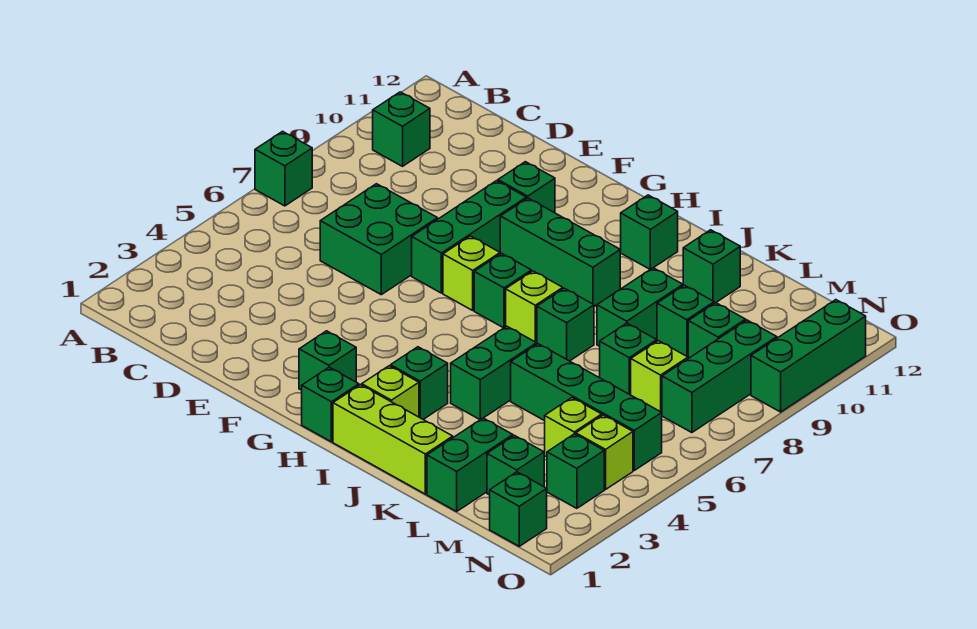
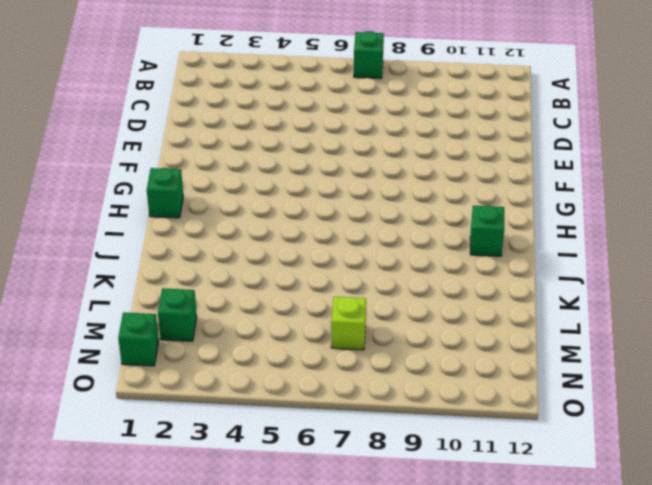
none -> green 1x1 brick [373,92,430,166]
none -> green 2x2 brick [320,184,438,295]
none -> green 1x3 brick [412,181,526,293]
none -> green 1x1 brick [498,162,555,213]

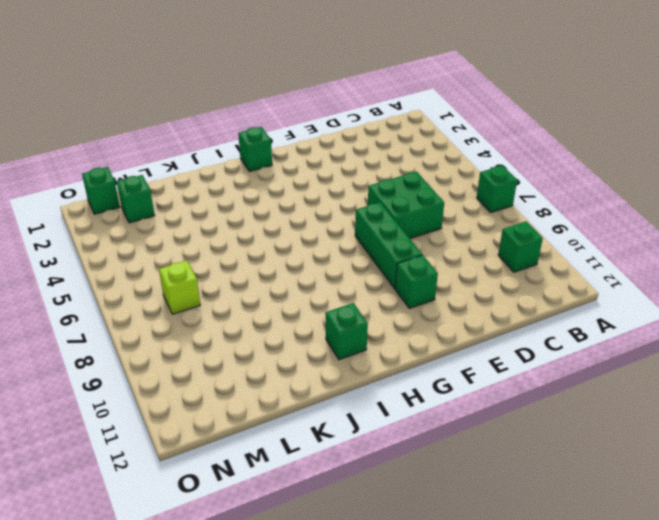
none -> green 1x1 brick [299,331,356,390]
none -> lime 1x1 brick [443,236,500,310]
none -> green 1x3 brick [500,198,620,307]
none -> green 1x1 brick [474,253,531,328]

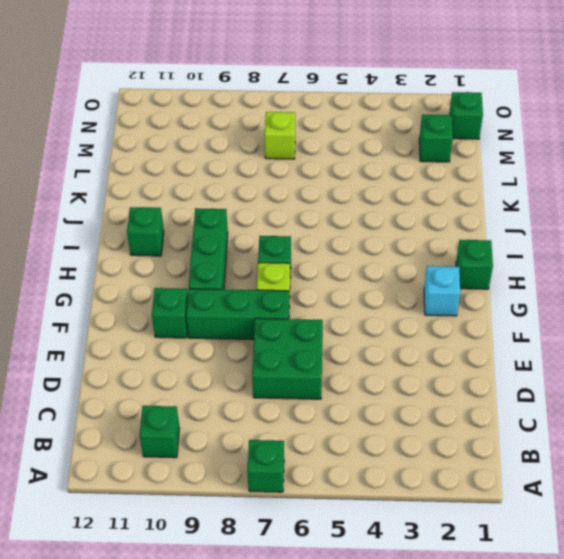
cyan 1x1 brick [424,266,460,316] -> green 1x1 brick [299,331,356,390]
none -> lime 1x3 brick [333,385,453,494]
none -> lime 1x1 brick [362,366,419,417]
none -> green 1x1 brick [391,347,448,420]
none -> lime 1x1 brick [506,271,563,343]

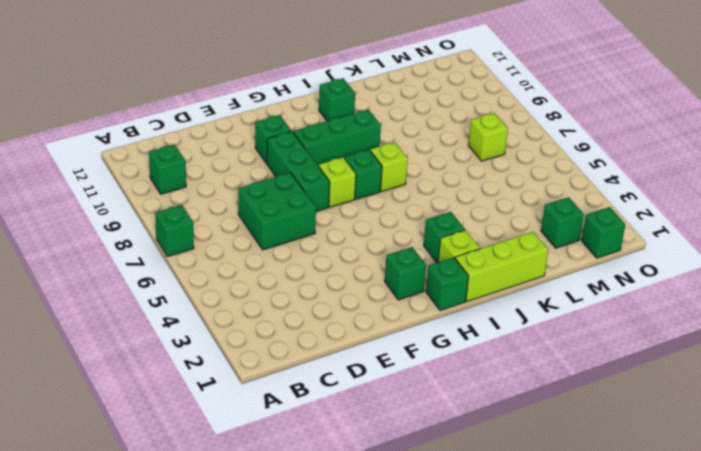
none -> green 1x2 brick [451,326,537,420]
none -> green 1x1 brick [537,288,594,361]
none -> green 1x4 brick [511,344,662,470]
none -> green 1x2 brick [597,268,683,346]

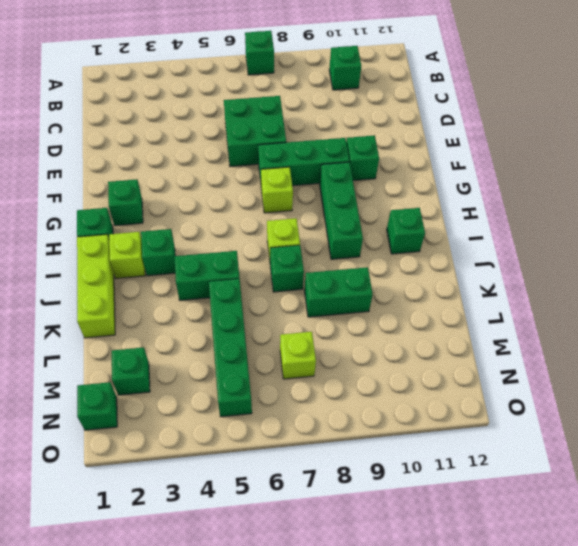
none -> green 1x1 brick [474,253,531,328]
none -> green 1x1 brick [683,230,740,303]
none -> green 1x2 brick [427,418,513,511]
none -> green 1x1 brick [600,323,657,395]

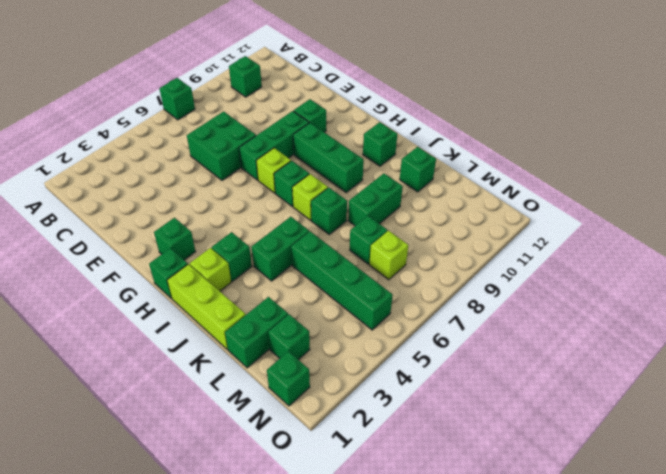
none -> green 1x1 brick [657,285,714,357]
none -> lime 1x1 brick [545,398,602,457]
none -> green 1x1 brick [688,303,746,358]
none -> green 1x1 brick [547,434,604,508]

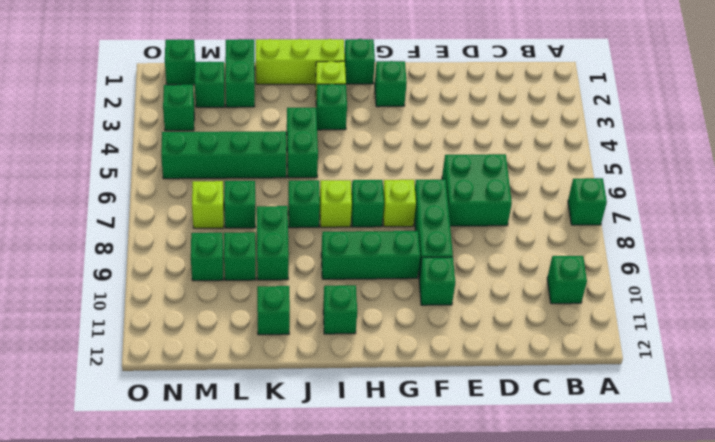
none -> lime 1x1 brick [545,398,602,457]
none -> lime 1x1 brick [576,415,633,489]
none -> green 1x3 brick [662,320,777,433]
none -> green 1x3 brick [751,300,866,412]

